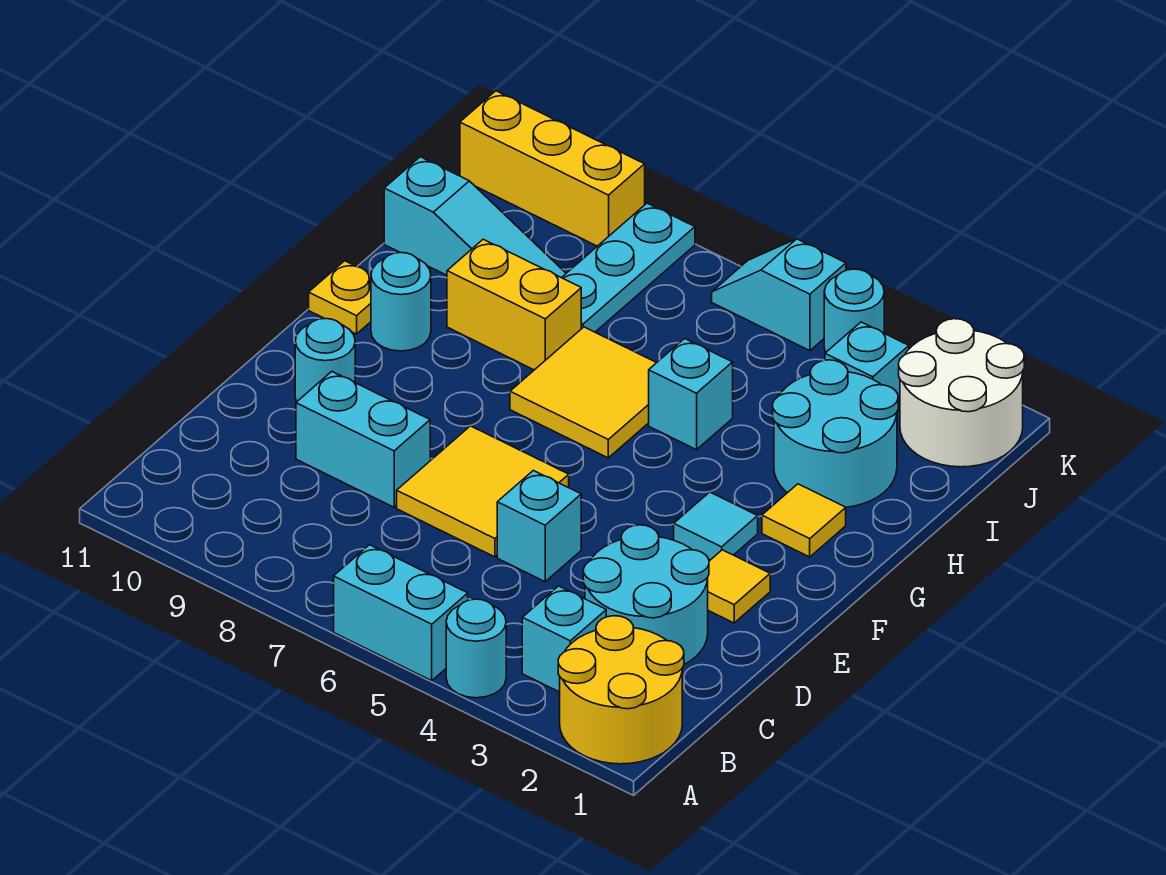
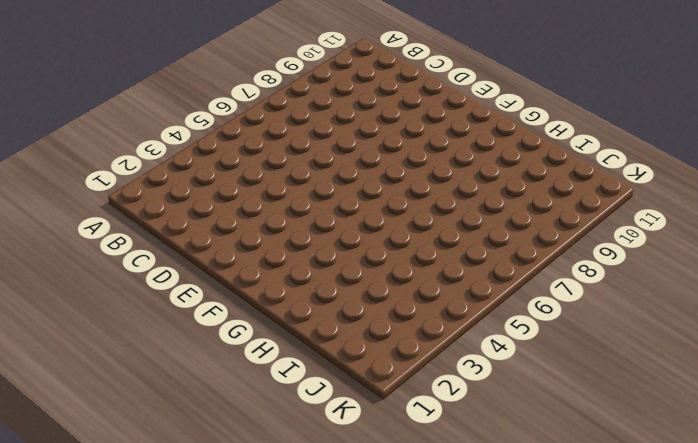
none -> yellow 2x2 round brick [558,616,684,764]
none -> cyan 1x1 round brick [446,599,506,698]
none -> cyan 1x2 brick [334,545,468,681]

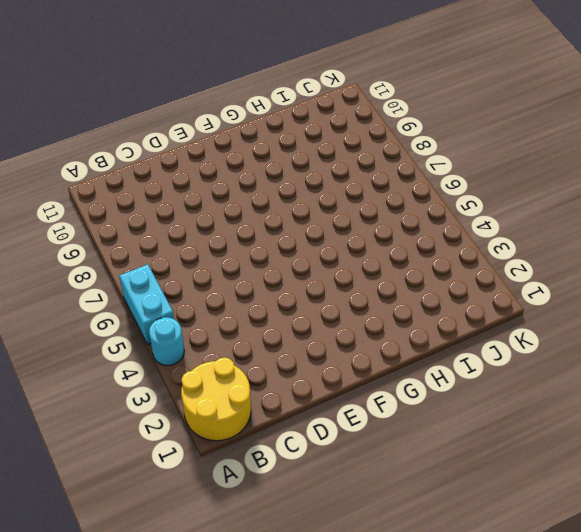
none -> cyan 1x1 brick [522,586,606,692]
none -> cyan 2x2 round brick [583,525,709,664]
none -> cyan 1x1 brick [497,471,581,582]

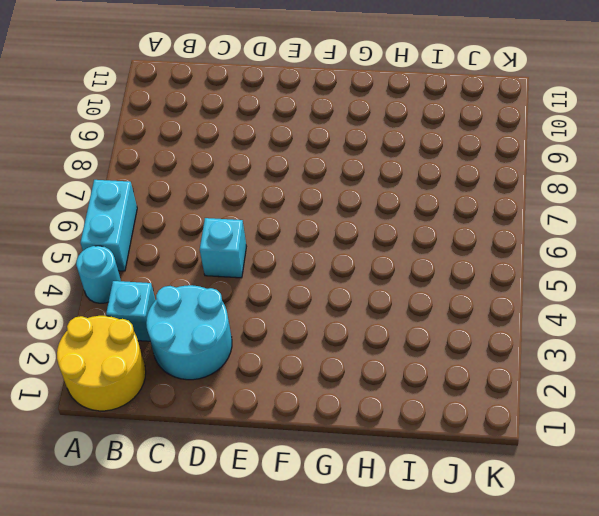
none -> yellow 2x2 tile [397,426,569,557]
none -> cyan 1x2 brick [296,372,430,507]
none -> yellow 1x1 tile [708,550,770,623]

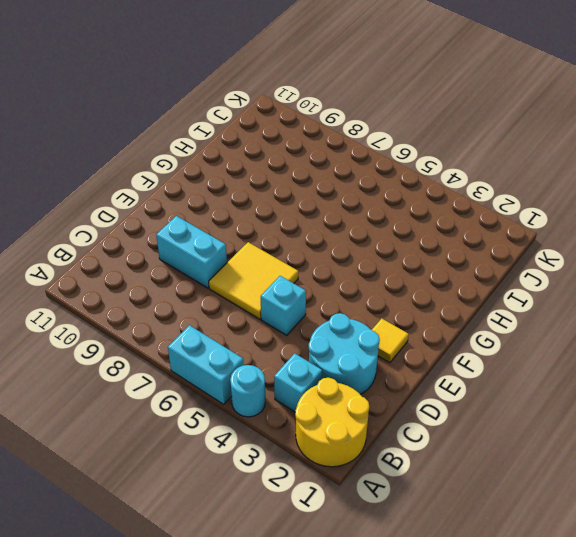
none -> cyan 1x1 round brick [295,319,355,402]
none -> cyan 1x1 tile [674,492,758,560]
none -> yellow 1x1 tile [762,484,846,557]

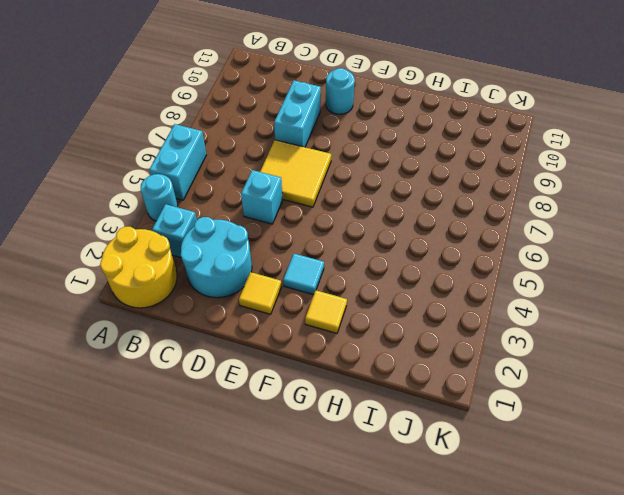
none -> yellow 2x2 tile [510,327,656,458]
none -> cyan 1x1 round brick [371,253,431,351]
none -> yellow 1x1 plate [309,261,371,334]

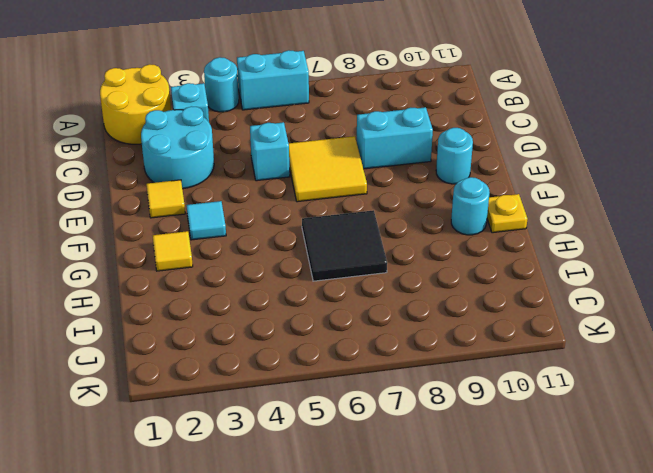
black 2x2 tile [302,210,387,281] -> yellow 2x2 tile [510,327,656,458]
none -> cyan 2x2 round brick [773,360,898,507]
none -> cyan 1x1 brick [649,338,733,450]
none -> yellow 1x2 brick [447,239,581,370]

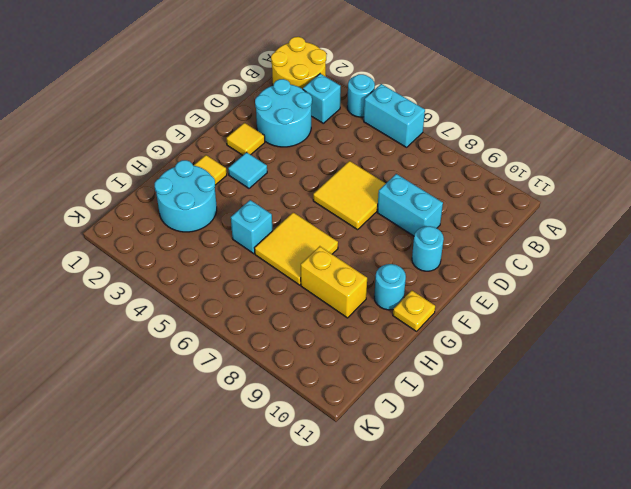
none -> cyan 1x1 brick [497,471,581,582]
none -> cyan 1x3 plate [562,203,695,332]
none -> cyan 1x3 slope [384,157,566,278]

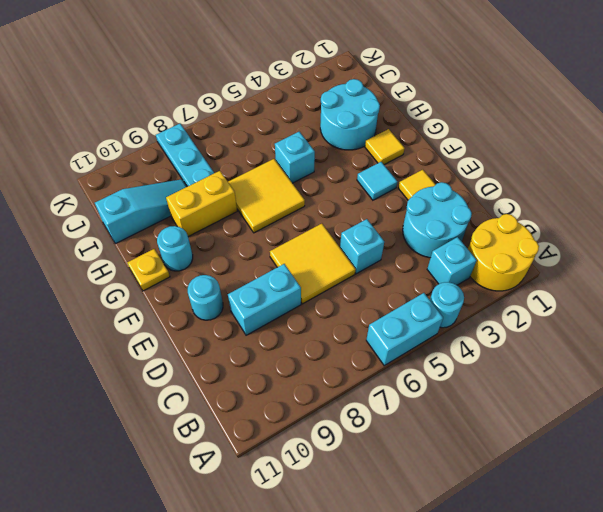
none -> white 2x2 round brick [899,319,1024,467]
none -> cyan 1x1 brick [825,322,909,412]
none -> cyan 1x1 round brick [824,269,884,353]

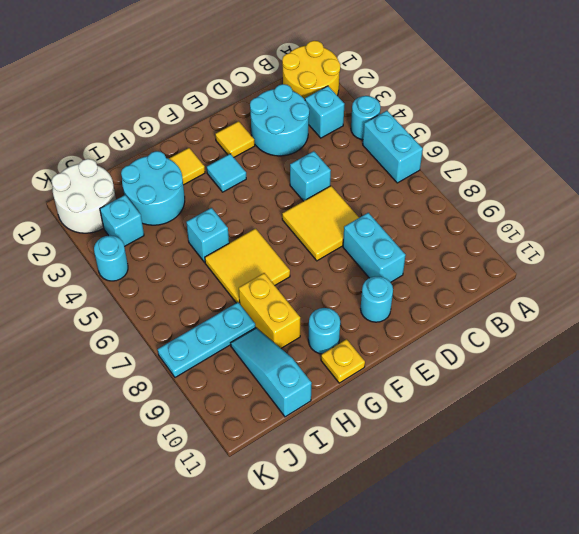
none -> cyan 1x2 slope [712,239,846,351]
none -> yellow 1x3 brick [460,91,645,246]

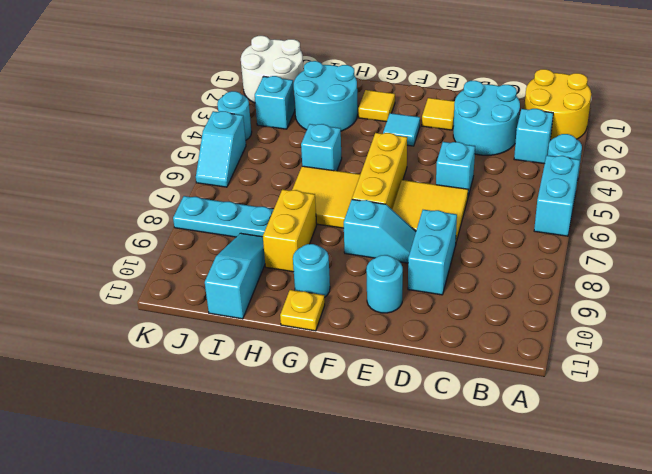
cyan 1x2 slope [344,199,416,263] -> none
yellow 1x3 brick [352,133,407,209] -> yellow 1x3 brick moved to [460,91,645,246]

